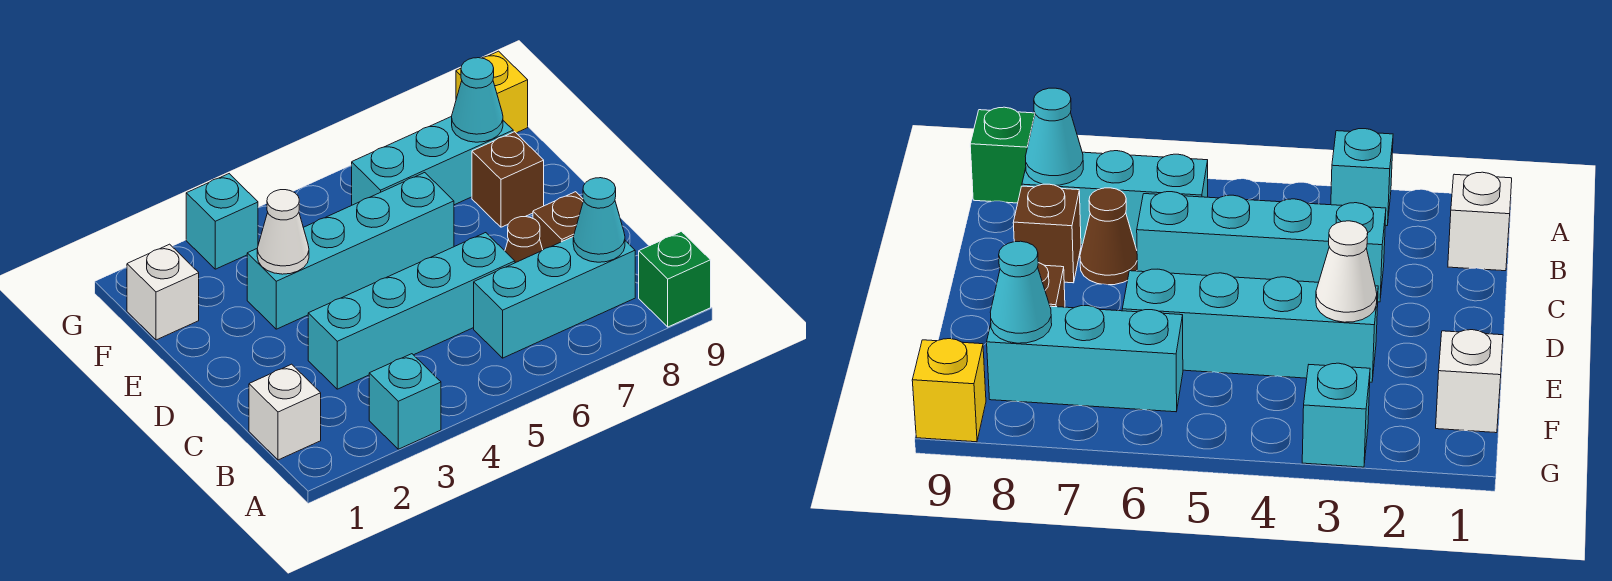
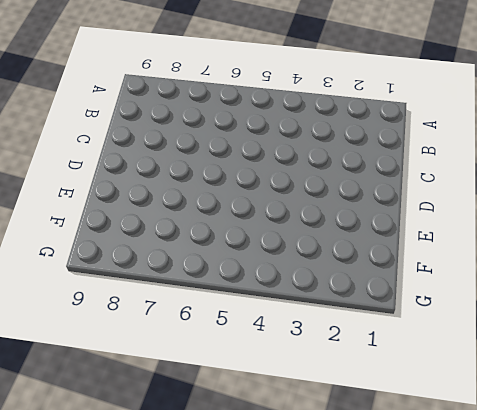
none -> cyan 1x1 brick [369,354,441,449]
none -> green 1x1 brick [639,231,711,327]
none -> white 1x1 brick [249,364,321,460]

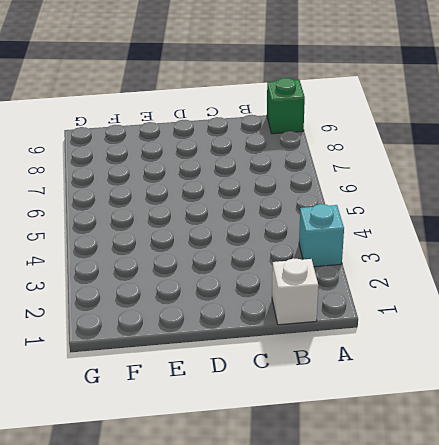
none -> cyan 1x3 brick [474,237,635,358]
none -> cyan 1x4 brick [308,233,515,389]
none -> brown 1x1 cone [505,217,543,263]

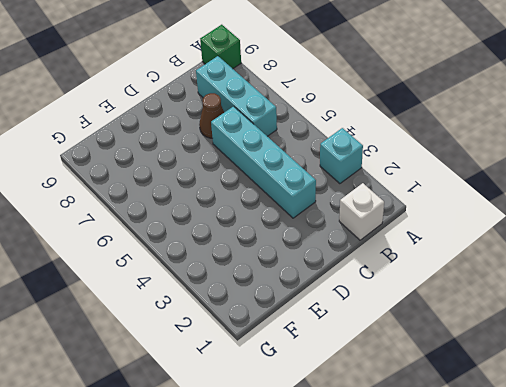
none -> brown 1x1 brick [533,192,584,250]
none -> cyan 1x4 brick [247,173,454,329]
none -> brown 1x1 brick [472,132,544,227]

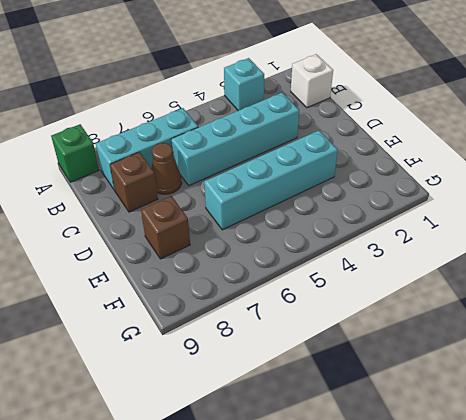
none -> white 1x1 brick [127,244,199,340]
none -> cyan 1x3 brick [352,116,513,205]
none -> cyan 1x1 brick [186,174,258,269]

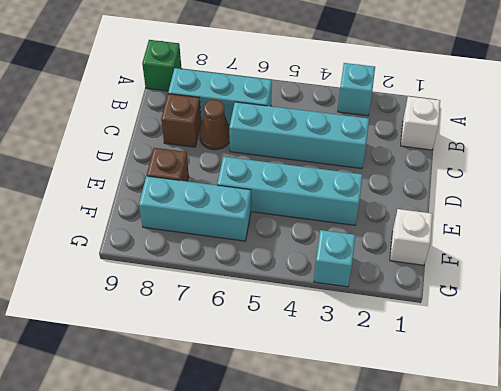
none -> yellow 1x1 brick [456,51,528,133]
none -> cyan 1x1 cone [573,178,625,262]
none -> white 1x1 cone [257,190,309,274]

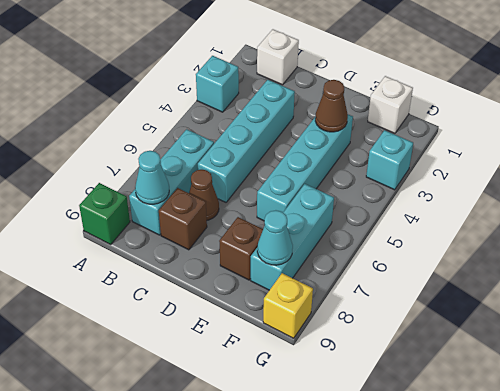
brown 1x1 cone [315,80,348,132] -> white 1x1 cone [257,190,309,274]

